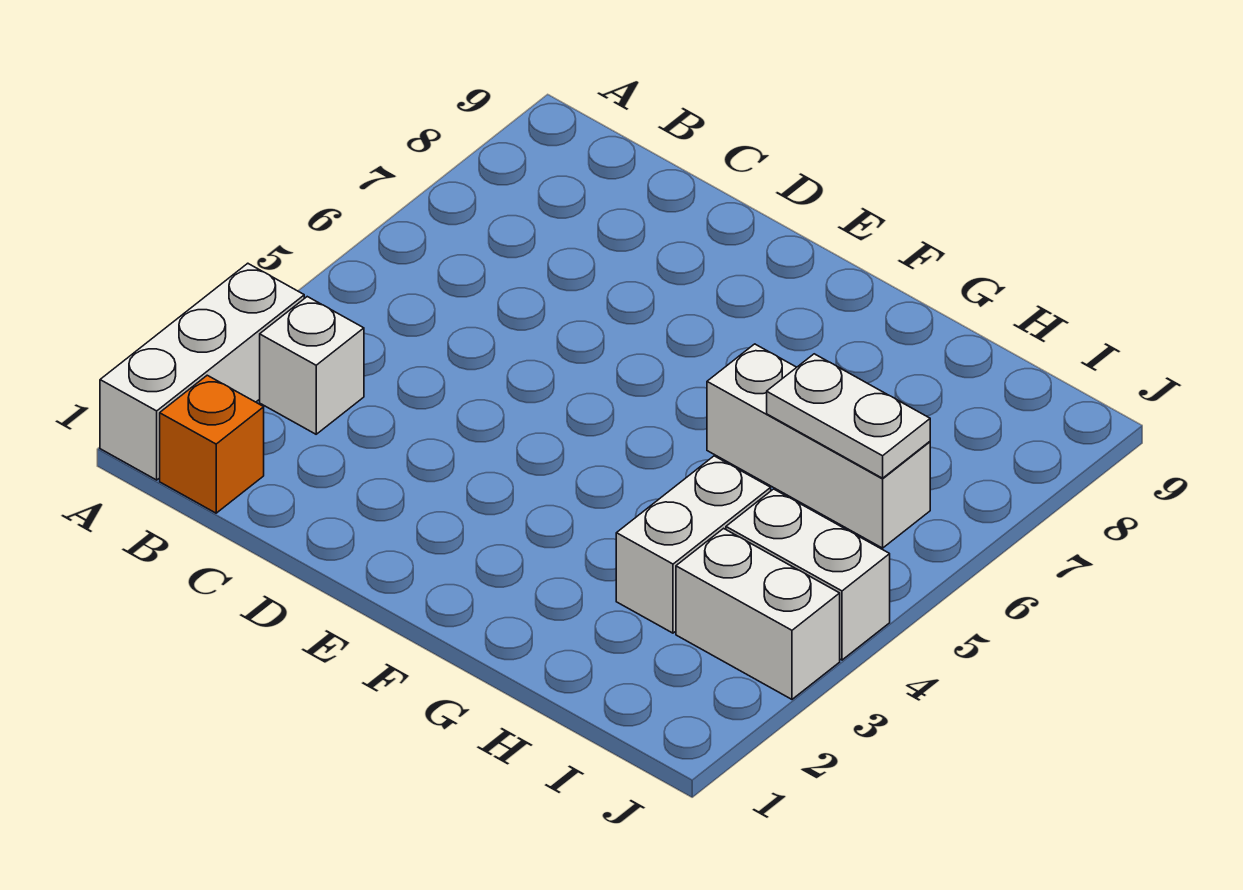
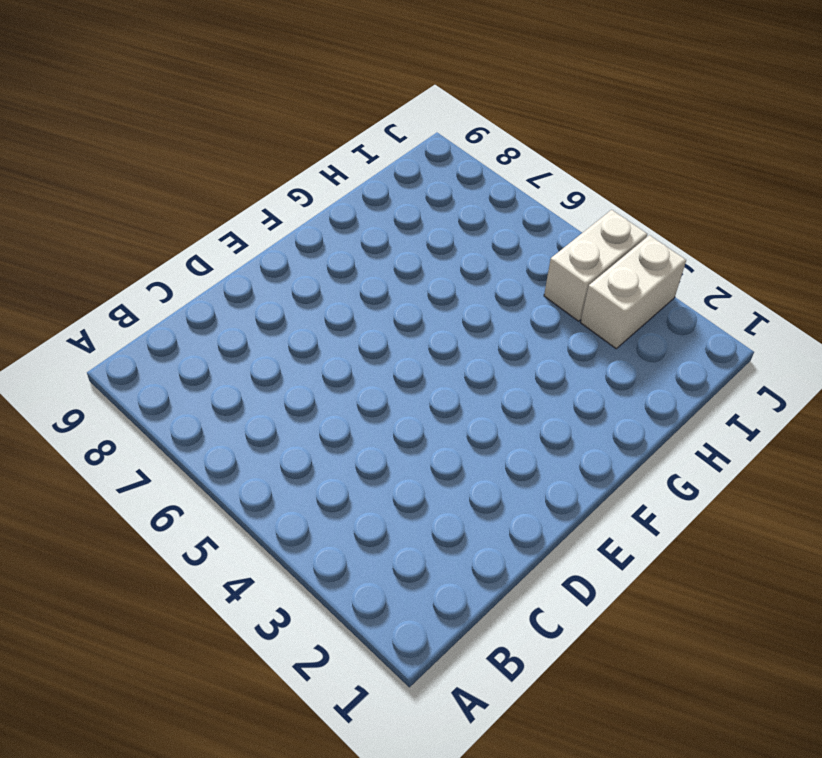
none -> white 1x3 brick [100,263,304,480]
none -> orange 1x1 brick [160,375,264,513]

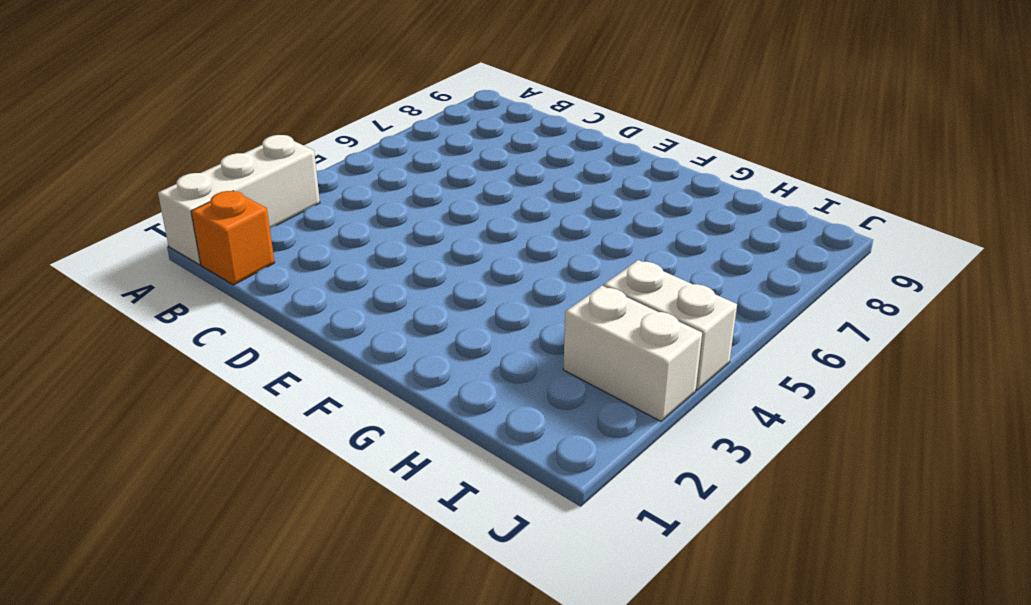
none -> white 1x1 brick [260,297,364,434]
none -> white 1x3 brick [707,344,930,548]

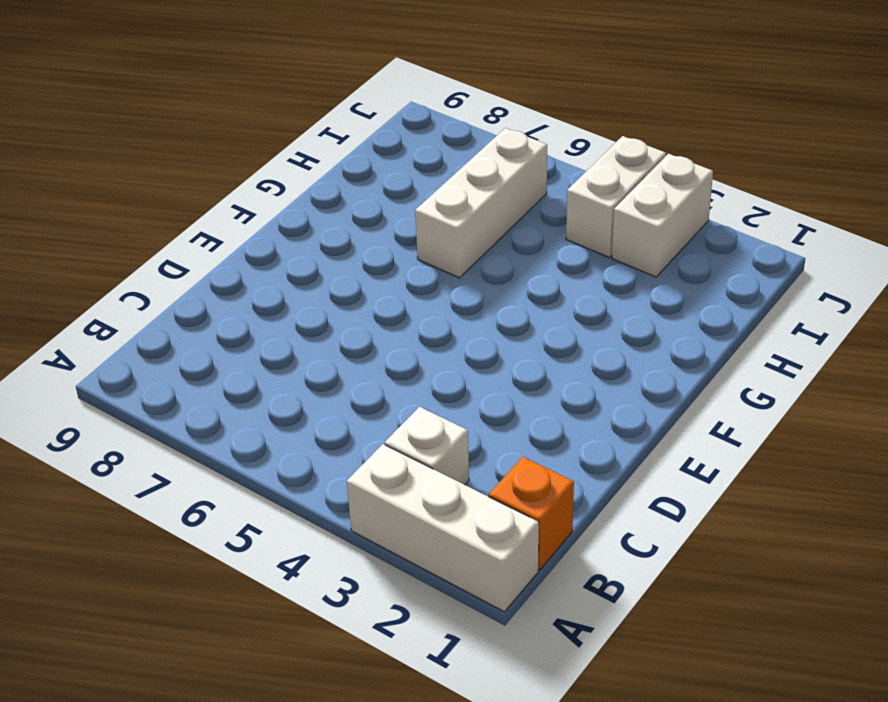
none -> white 1x2 brick [616,456,771,633]
none -> white 1x2 plate [767,354,930,478]

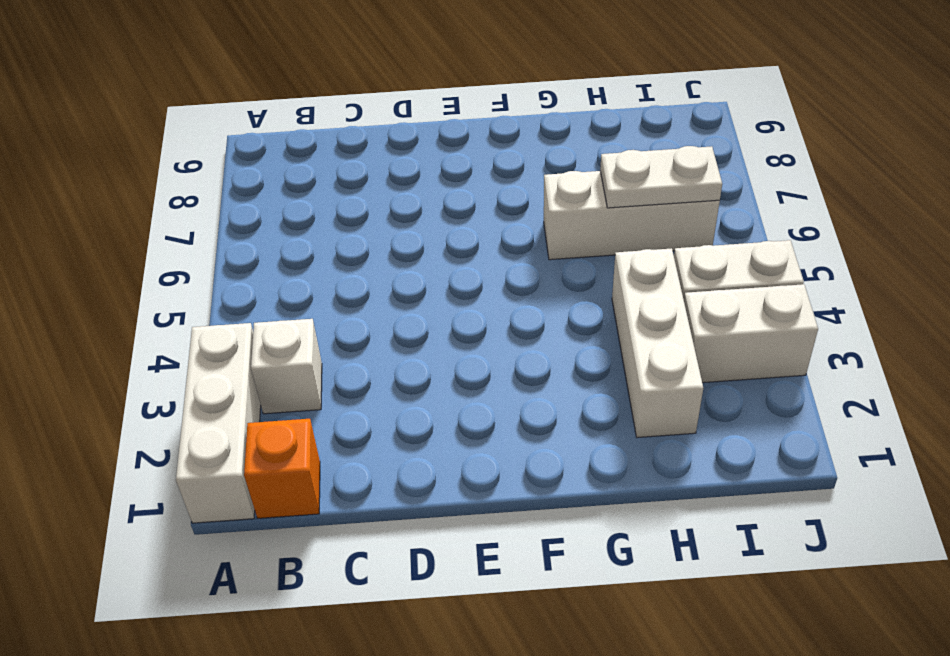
white 1x3 brick [612,248,703,438] -> white 1x2 brick [616,456,771,633]

